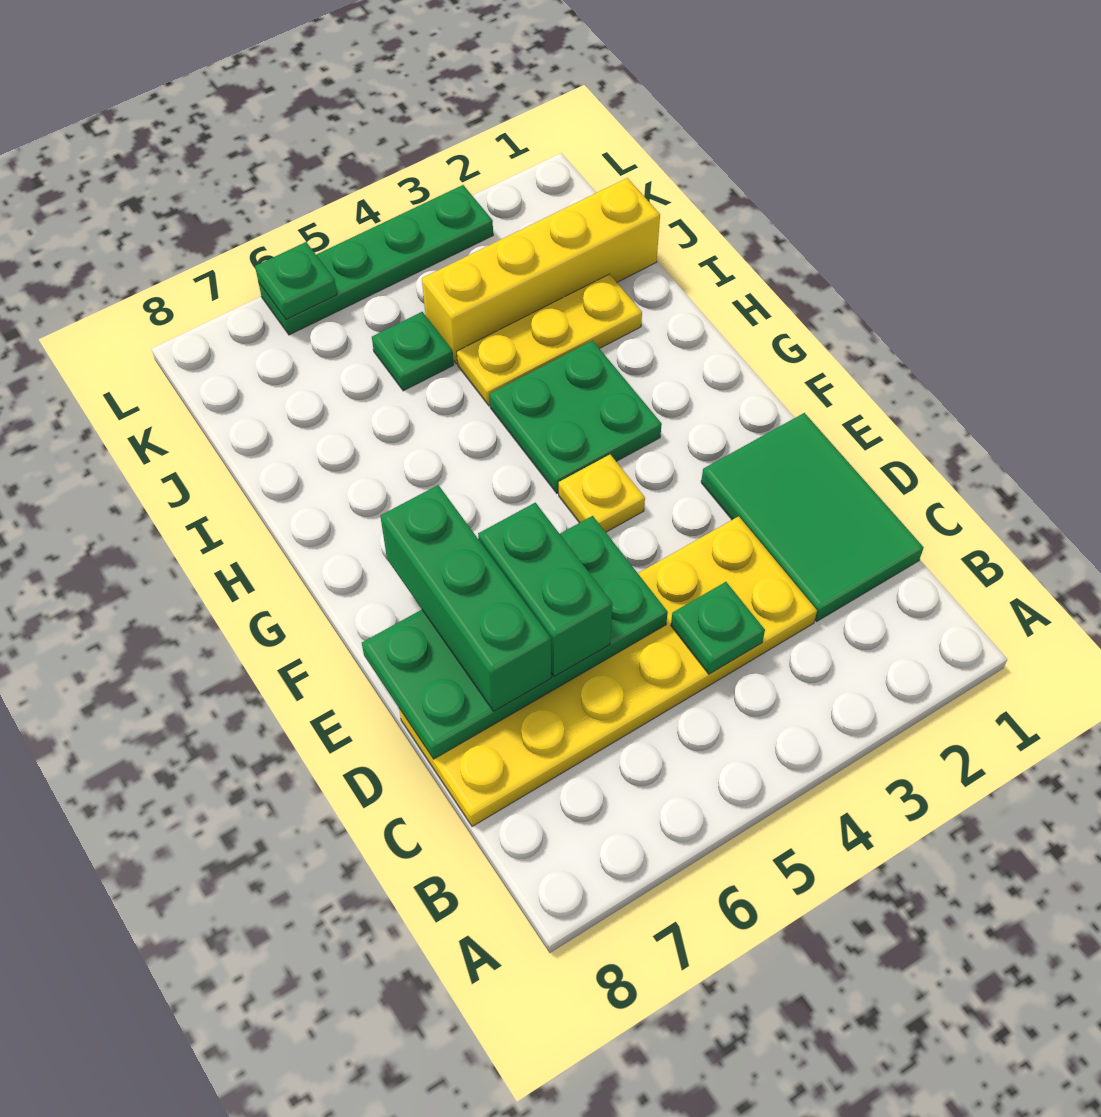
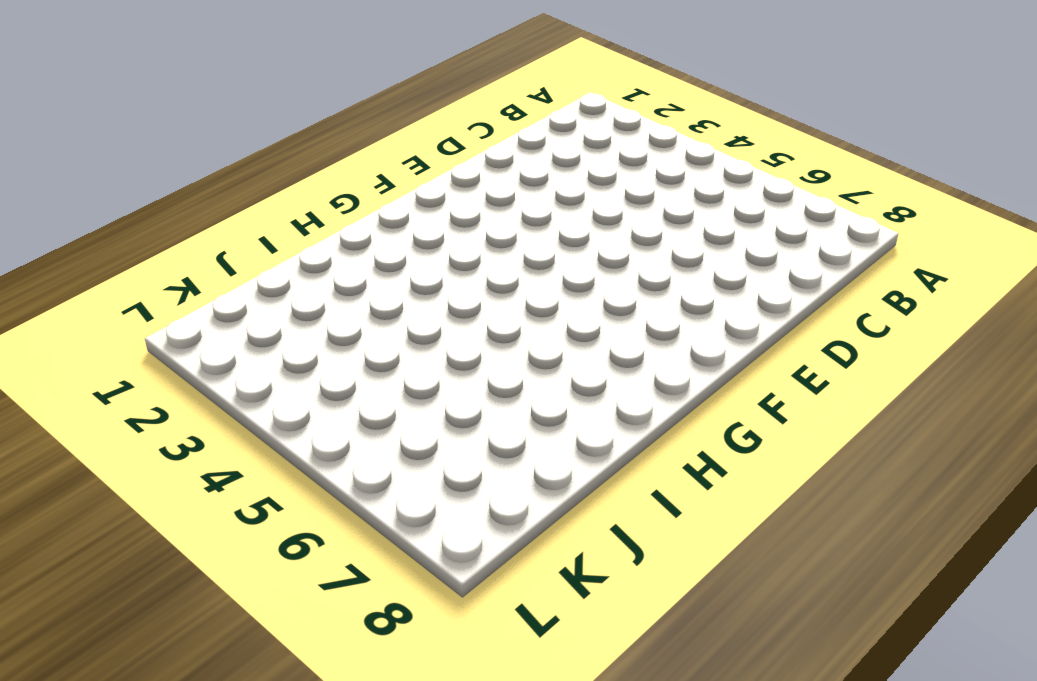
none -> green 2x3 tile [701,413,924,621]
none -> yellow 2x6 plate [399,516,817,826]
none -> yellow 1x1 plate [559,455,645,532]

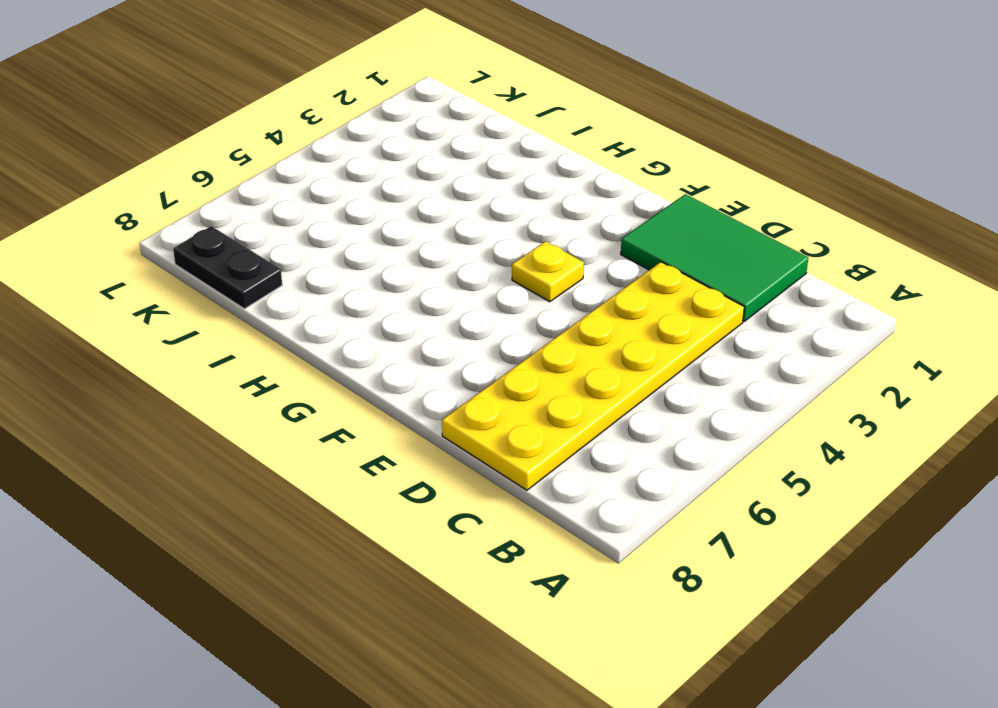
black 1x2 plate [173,226,282,309] -> none
none -> green 2x2 plate [490,341,662,493]
none -> yellow 1x3 plate [457,274,642,406]
none -> yellow 1x4 brick [422,178,660,364]

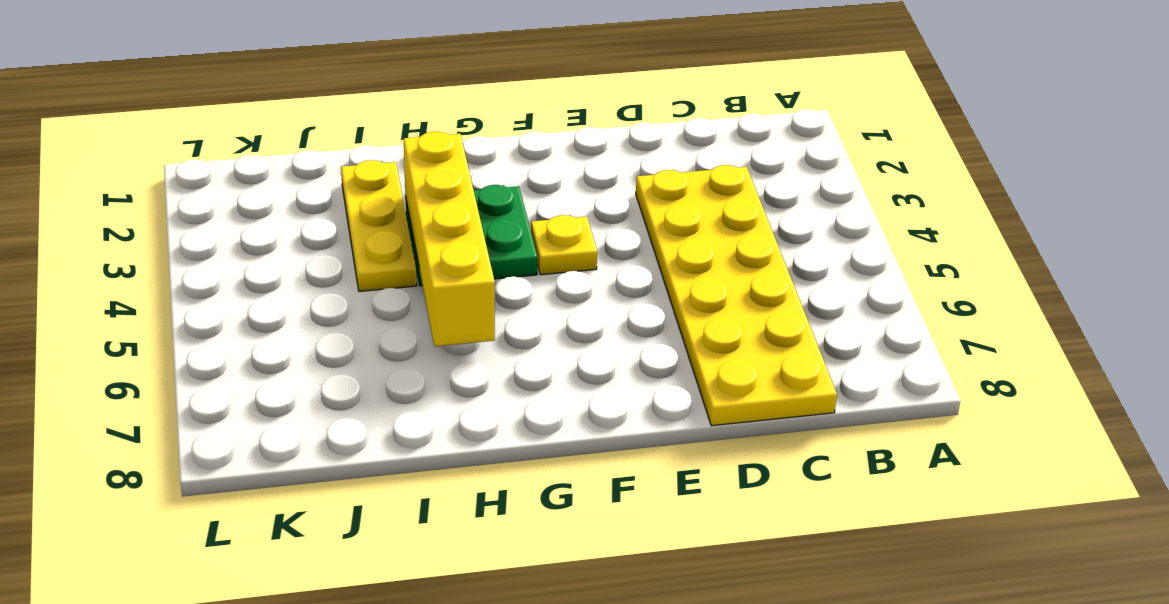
yellow 1x4 brick [404,131,495,346] -> yellow 1x4 brick moved to [422,178,660,364]
none -> green 2x3 tile [701,413,924,621]
none -> green 1x1 plate [372,312,454,391]
none -> green 1x4 plate [259,185,493,335]

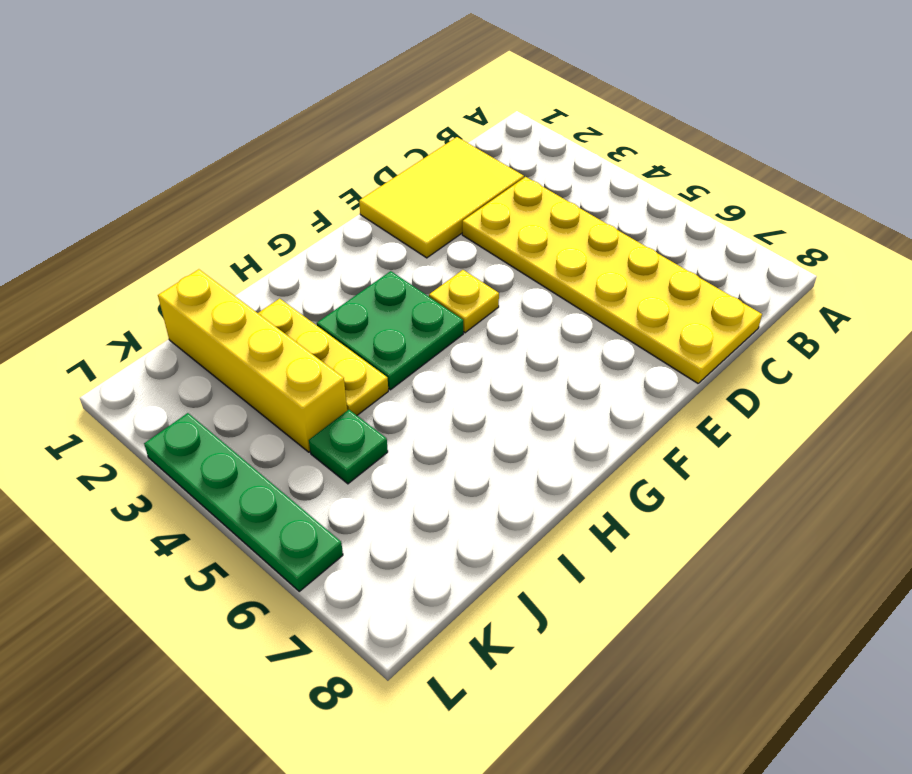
yellow 2x3 tile [359,137,524,258] -> green 2x3 tile [701,413,924,621]
none -> green 1x1 plate [671,582,765,674]
none -> green 2x4 plate [362,516,668,759]
none -> green 1x1 plate [255,242,337,319]

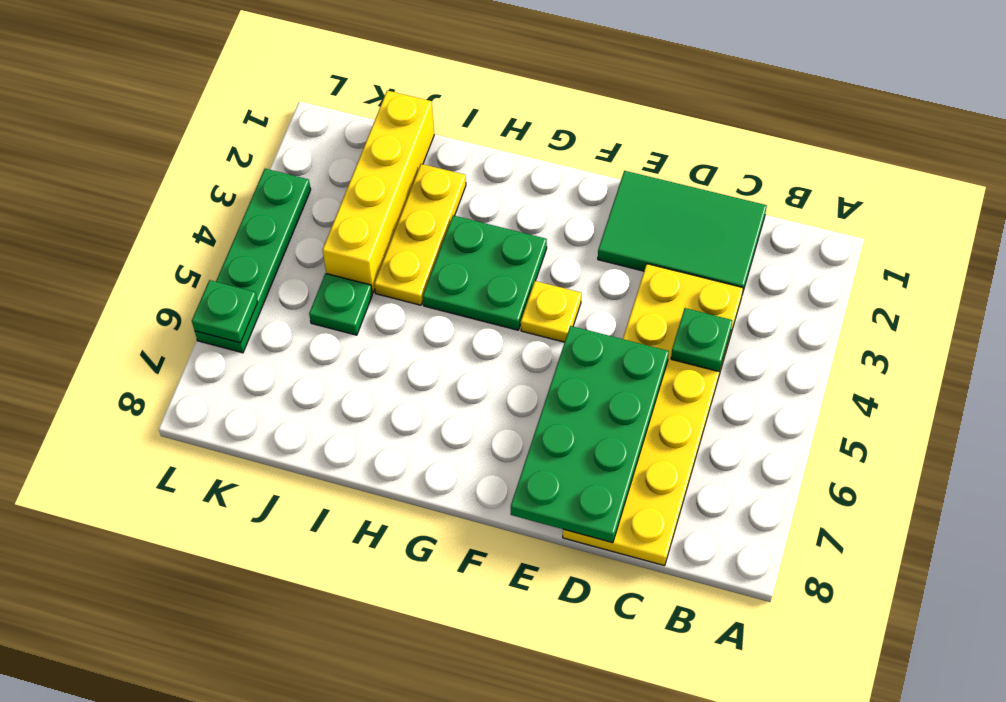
none -> green 1x2 brick [478,503,613,677]
none -> green 1x3 brick [380,485,551,711]

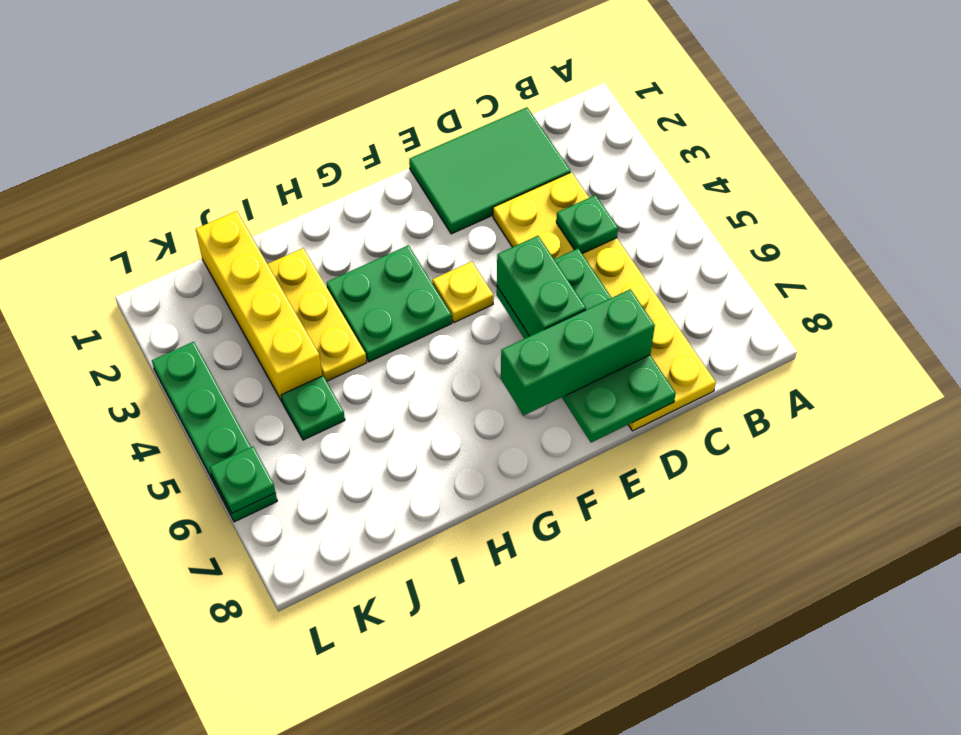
green 1x2 brick [497,236,586,336] -> green 1x2 brick turned to [478,503,613,677]

